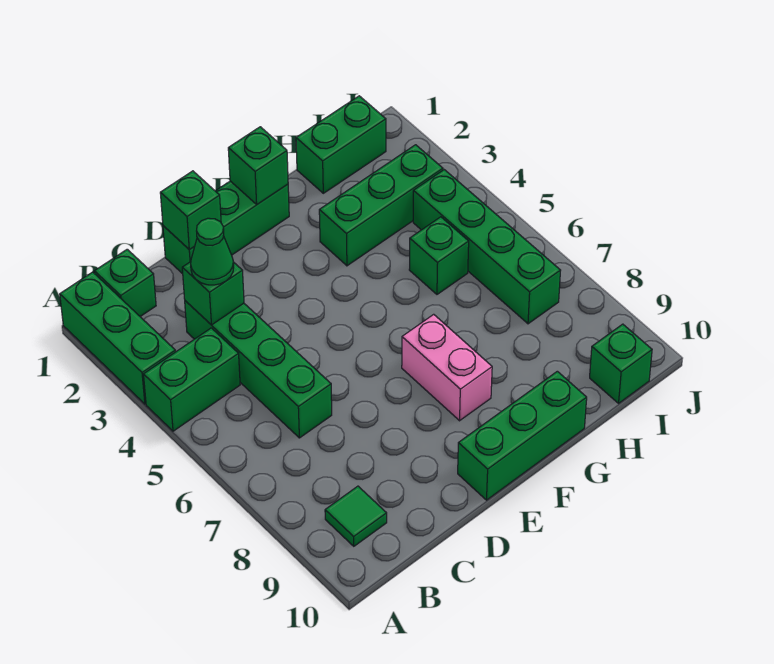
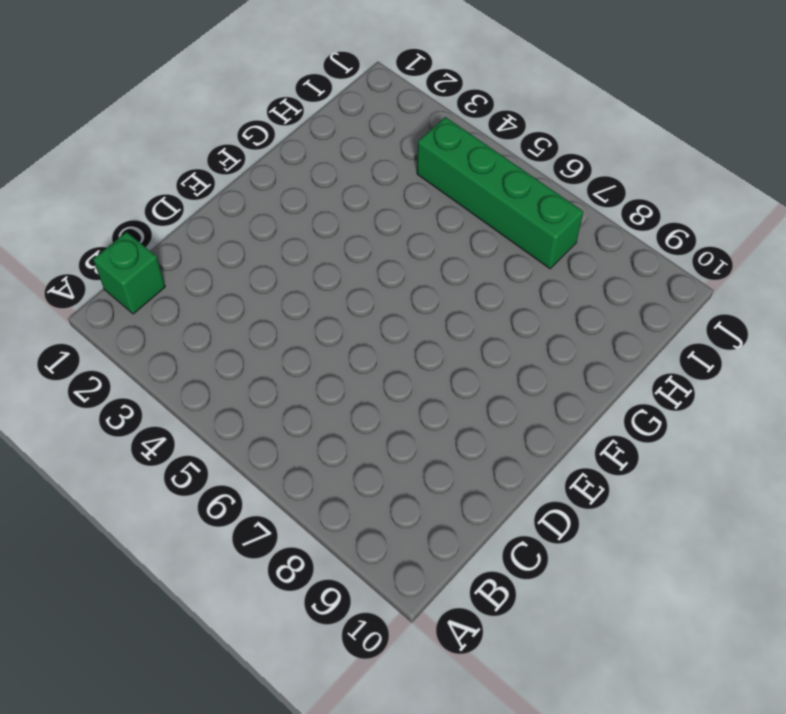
none -> green 1x3 brick [60,272,175,404]
none -> green 1x2 brick [144,328,240,431]
none -> green 1x1 tile [325,486,387,546]

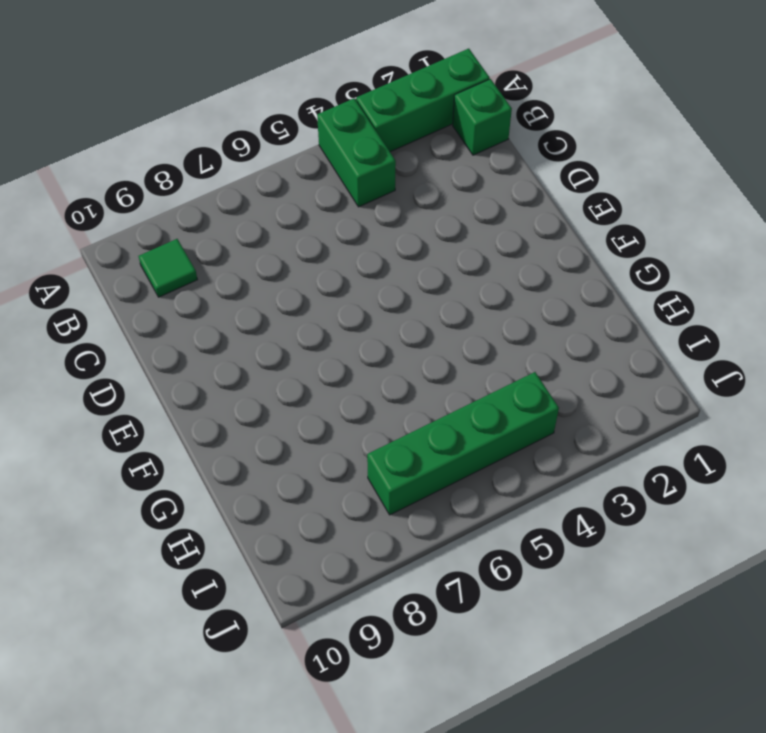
none -> green 1x4 brick [185,301,332,438]
none -> green 1x3 brick [163,181,289,274]
none -> green 1x3 brick [458,371,587,500]

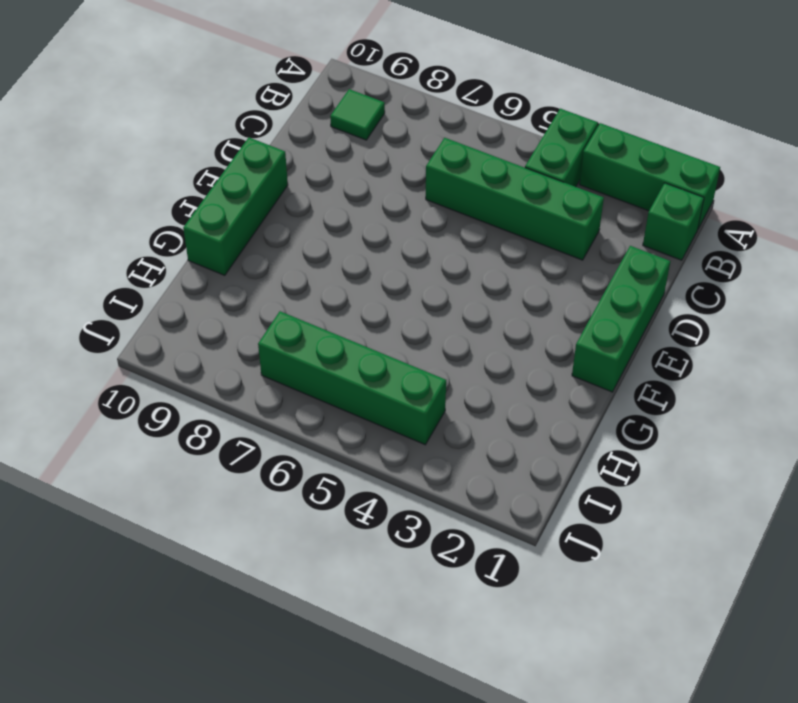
none -> pink 1x2 brick [402,314,492,421]
none -> green 1x3 brick [319,145,443,266]
none -> green 1x2 brick [296,96,386,193]

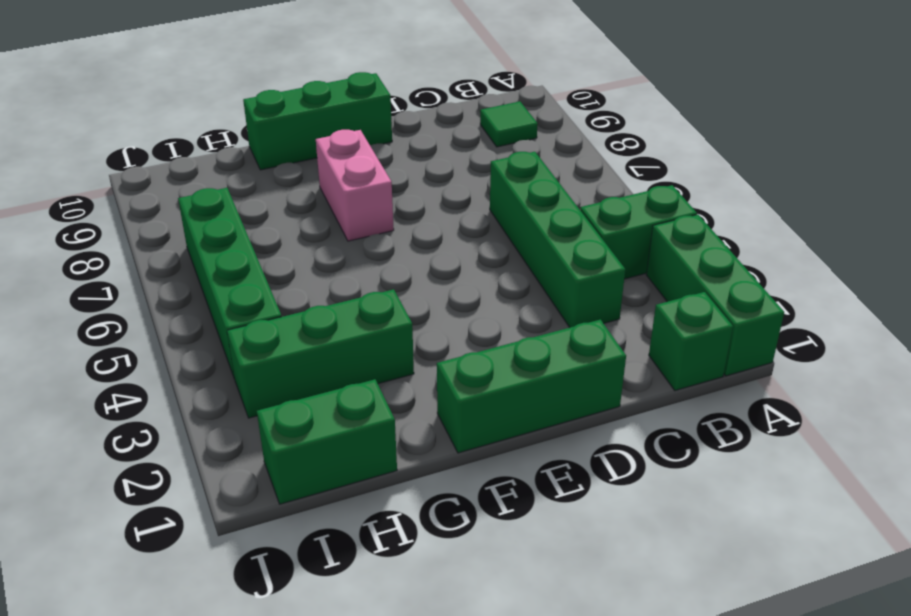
none -> green 1x1 brick [409,217,469,294]
none -> green 1x1 brick [590,324,652,403]
none -> green 1x1 brick [182,262,244,325]

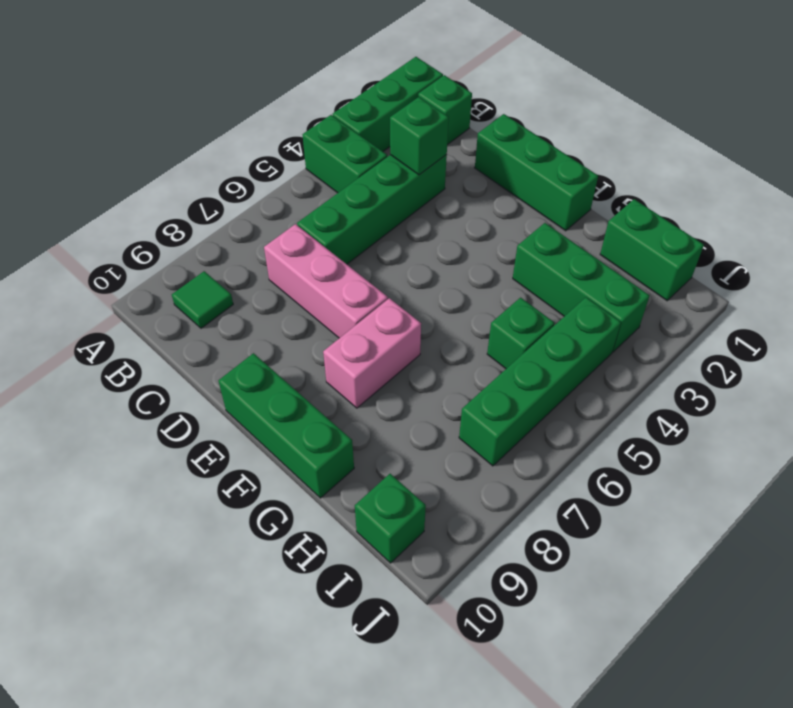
pink 1x3 brick [264,224,388,338] -> none
none -> green 1x1 brick [160,171,221,250]
none -> green 1x1 brick [228,127,288,204]
none -> green 1x1 cone [191,218,234,285]

